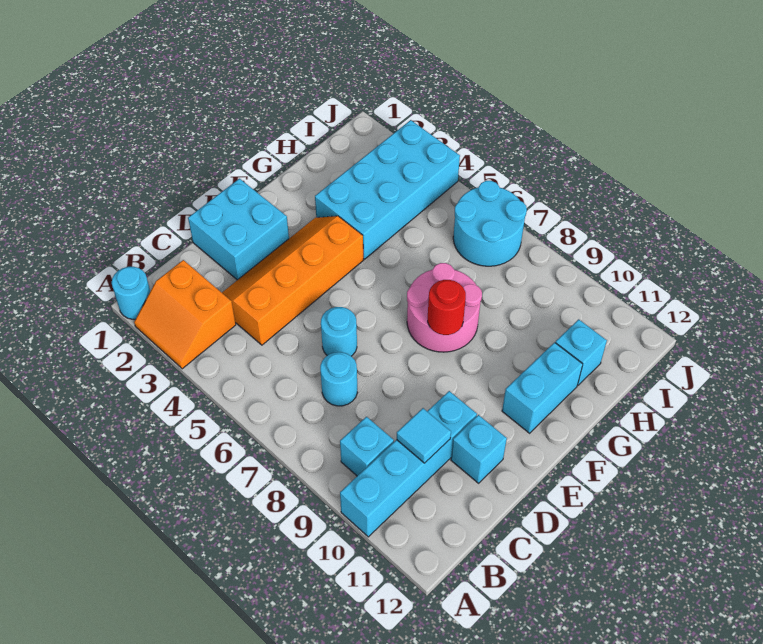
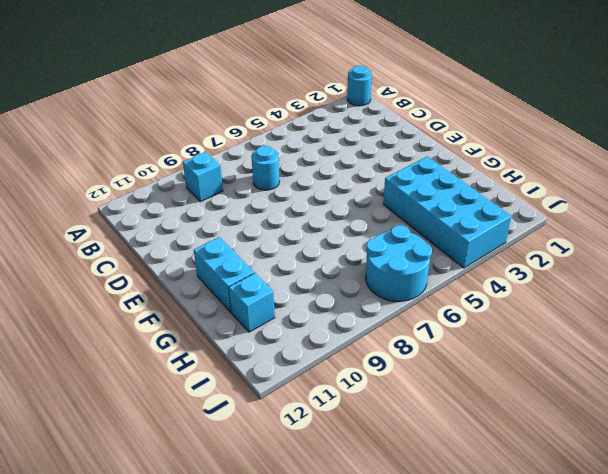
none -> orange 2x2 slope [134,260,236,369]
none -> cyan 1x4 brick [340,391,477,537]
none -> orange 2x4 slope [222,216,363,345]

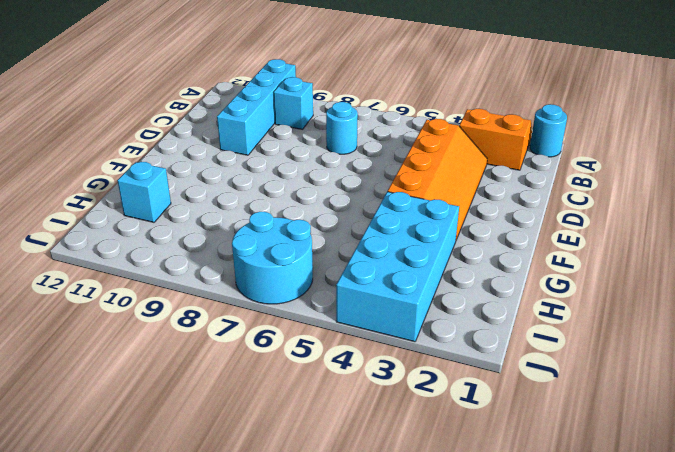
none -> cyan 2x2 brick [188,179,289,280]
none -> cyan 1x1 round brick [321,307,357,356]
none -> cyan 1x1 brick [451,415,507,483]

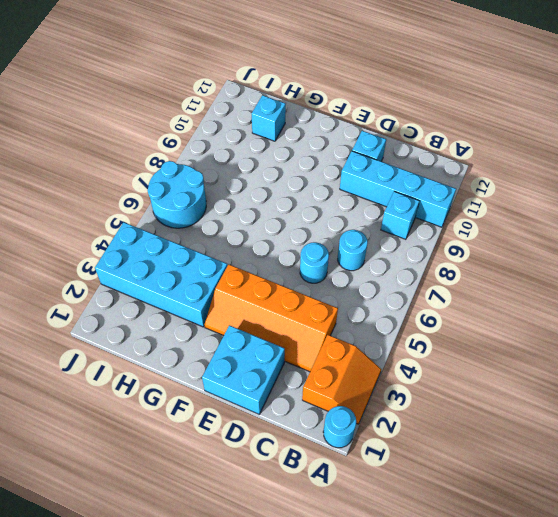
none -> pink 2x2 round brick [407,263,482,352]
none -> cyan 1x2 brick [502,342,583,433]
none -> cyan 1x1 tile [397,408,451,463]

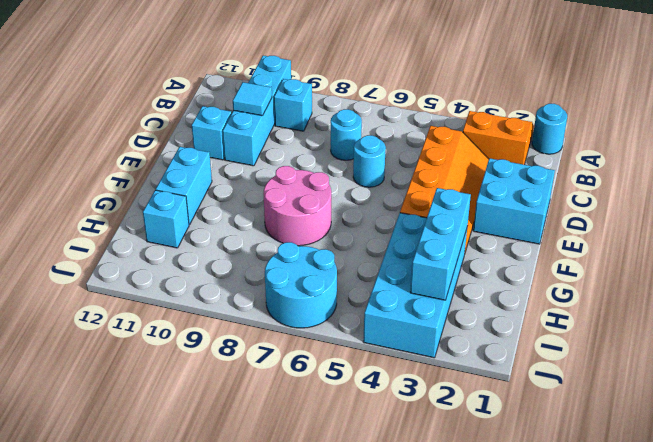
cyan 1x3 brick [410,188,471,300] -> none
none -> red 1x1 round brick [428,280,466,335]

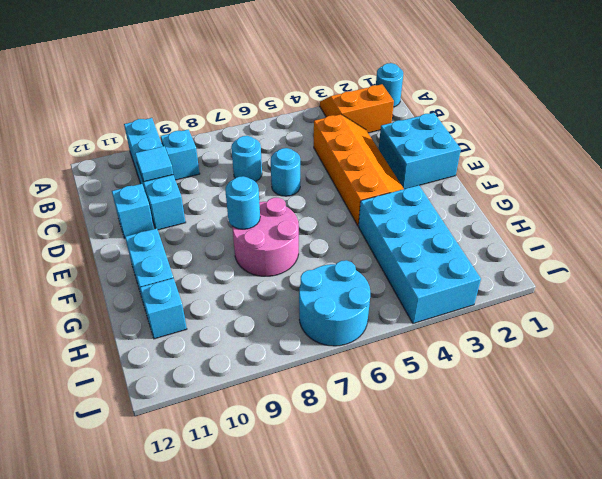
cyan 1x1 round brick [225,176,260,229] -> red 1x1 round brick [428,280,466,335]

